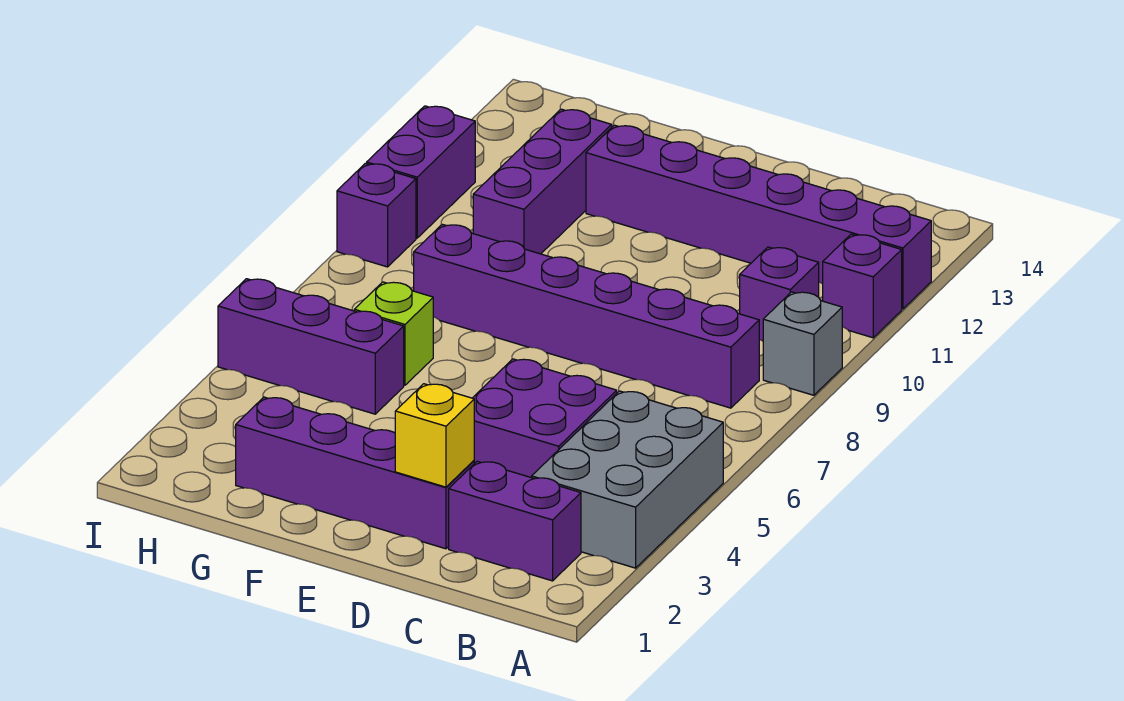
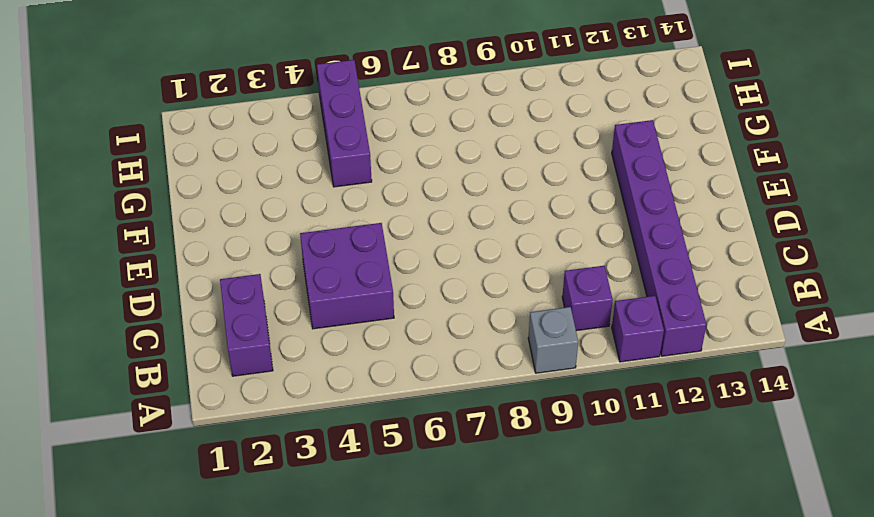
none -> grey 2x3 brick [532,391,723,568]
none -> purple 1x6 brick [414,224,759,408]
none -> purple 1x4 brick [236,397,474,549]

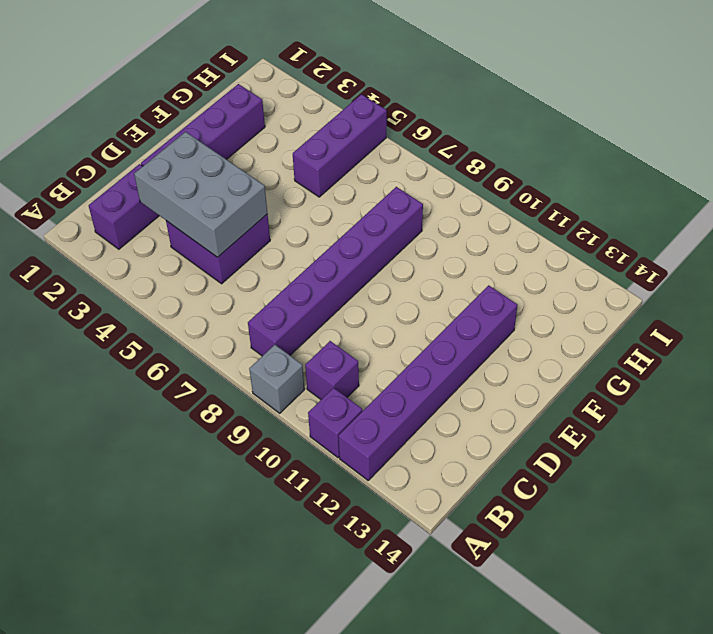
grey 2x3 brick [134,132,267,257] -> grey 2x3 brick moved to [532,391,723,568]
none -> lime 1x1 brick [354,282,433,385]
none -> purple 1x3 brick [473,109,612,254]
none -> purple 1x1 brick [337,163,416,267]

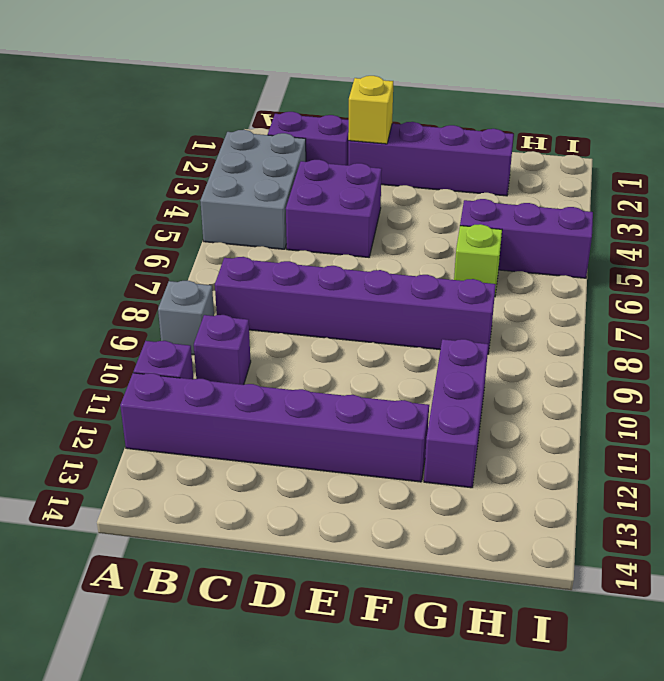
none -> purple 1x1 brick [337,163,416,267]
none -> purple 1x2 brick [367,106,475,238]

